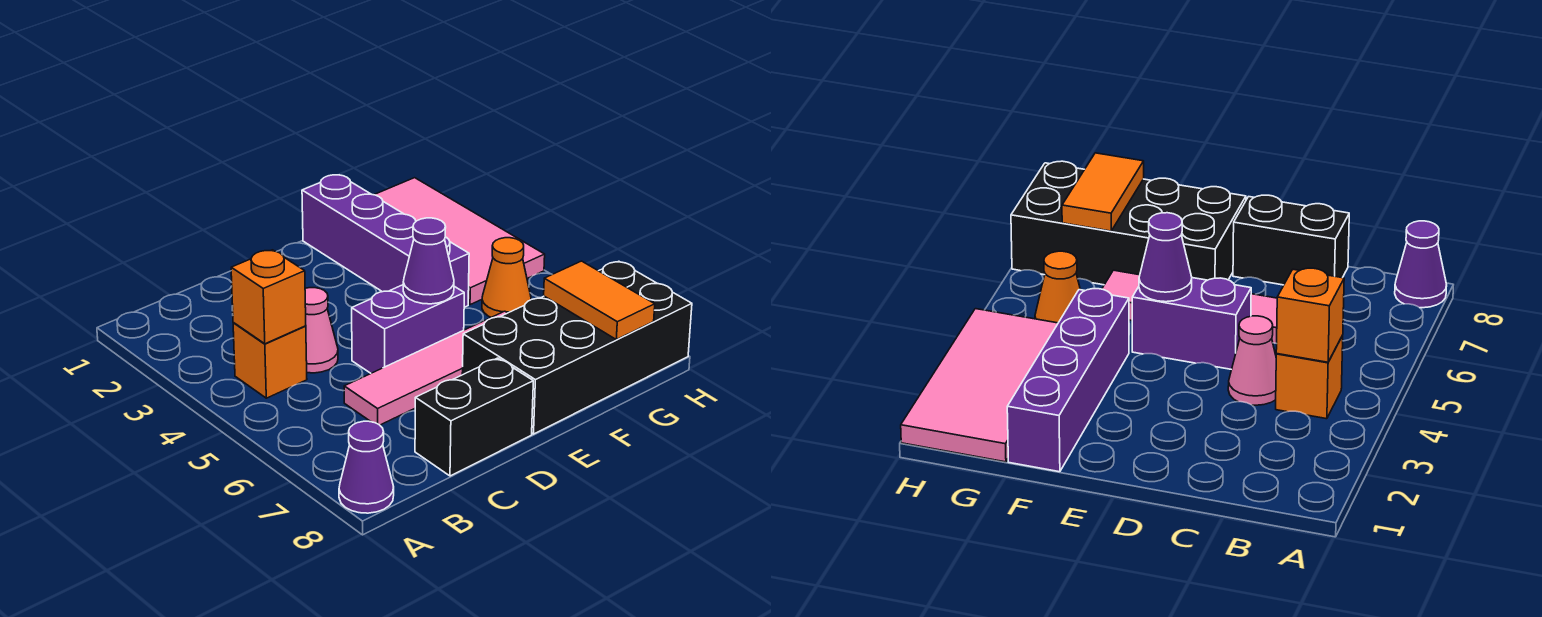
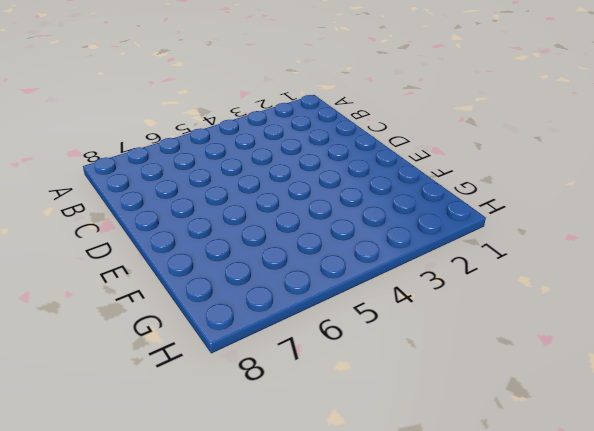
none -> purple 1x1 cone [339,421,394,513]
none -> orange 1x1 brick [233,323,307,398]
none -> pink 1x1 cone [305,288,338,373]

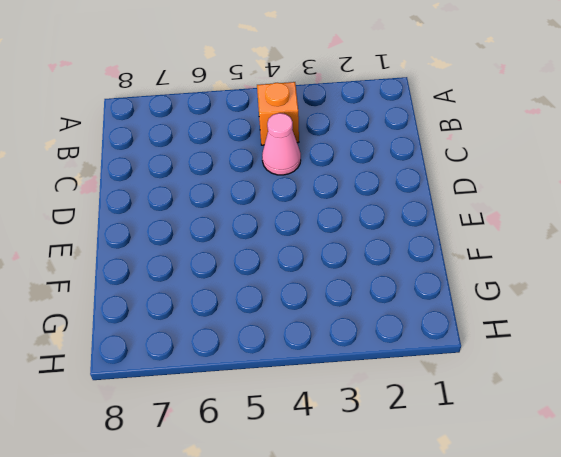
none -> purple 1x1 cone [339,421,394,513]
none -> pink 1x4 tile [344,311,507,425]
none -> black 1x2 brick [415,358,533,476]

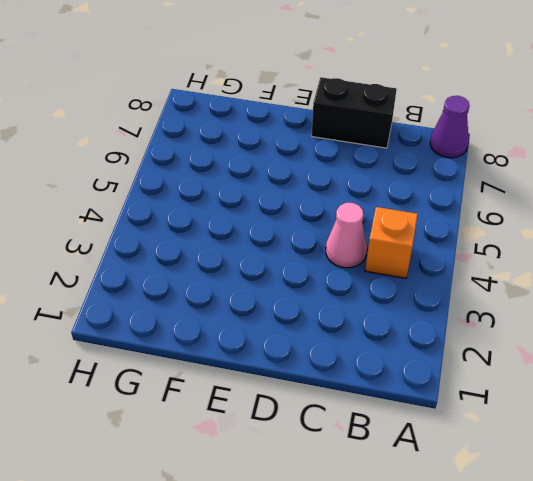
none -> pink 1x4 tile [344,311,507,425]
none -> purple 1x2 brick [352,285,464,373]
none -> black 2x4 brick [462,261,692,434]

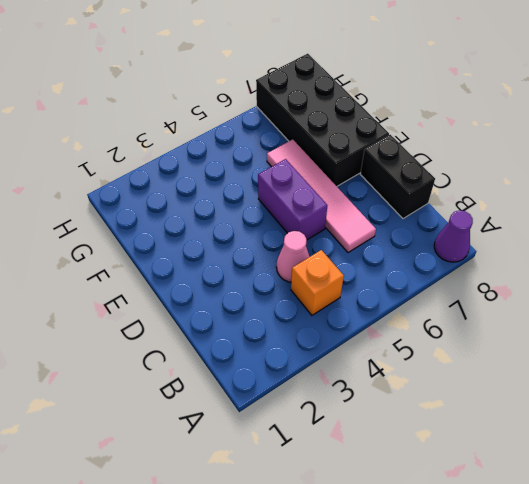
none -> purple 1x4 brick [302,175,469,307]
none -> pink 2x4 tile [374,178,545,305]
none -> orange 1x1 cone [482,238,531,317]

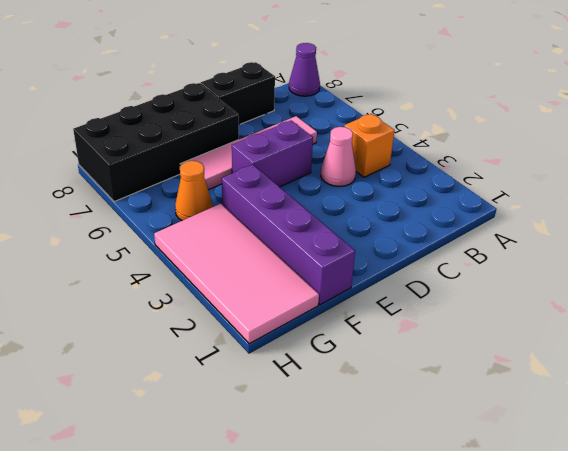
none -> orange 1x1 brick [231,250,306,344]
none -> purple 1x1 cone [403,218,454,304]
none -> orange 1x2 tile [544,261,655,340]

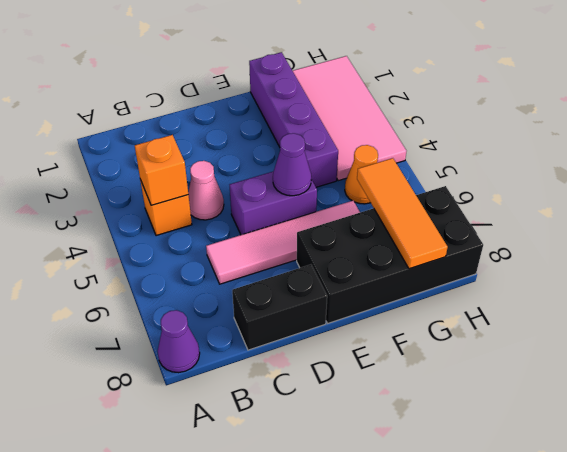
orange 1x3 tile [357,158,448,269] -> orange 1x2 tile [544,261,655,340]

